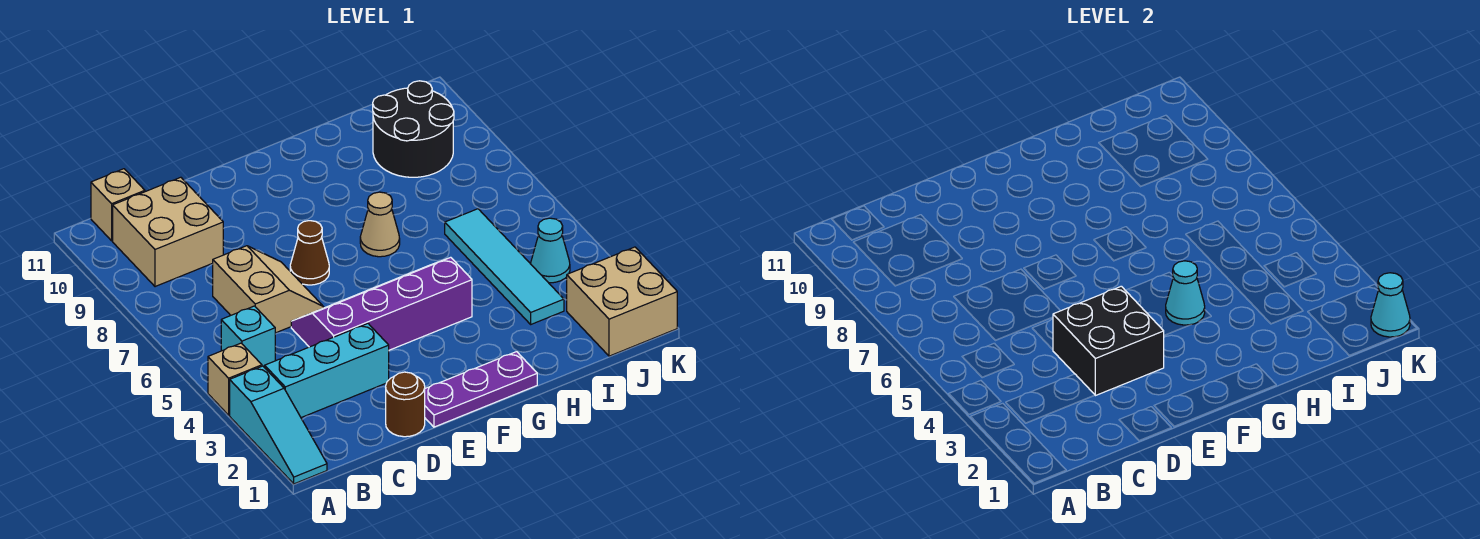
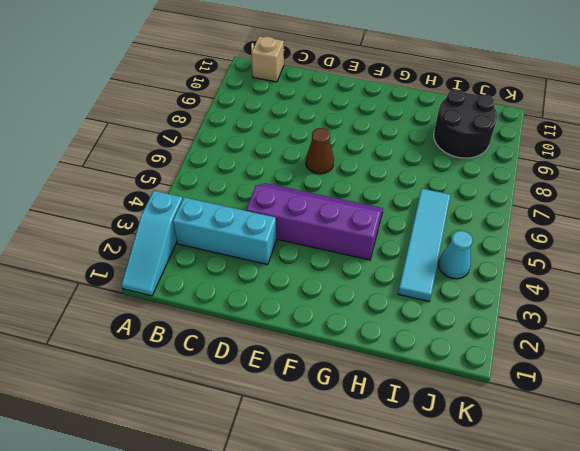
none -> tan 1x1 brick [208,343,262,415]
none -> cyan 1x1 brick [221,306,275,368]
none -> tan 2x2 brick [113,177,223,287]

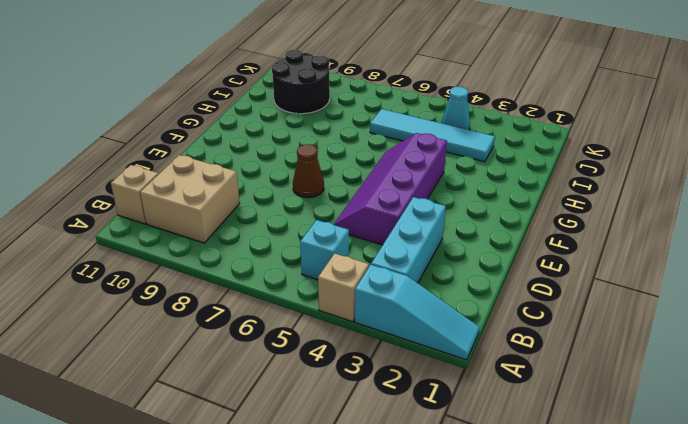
none -> tan 2x2 slope [213,246,324,333]
none -> brown 1x1 round brick [386,372,425,437]
none -> purple 1x3 plate [425,352,537,427]

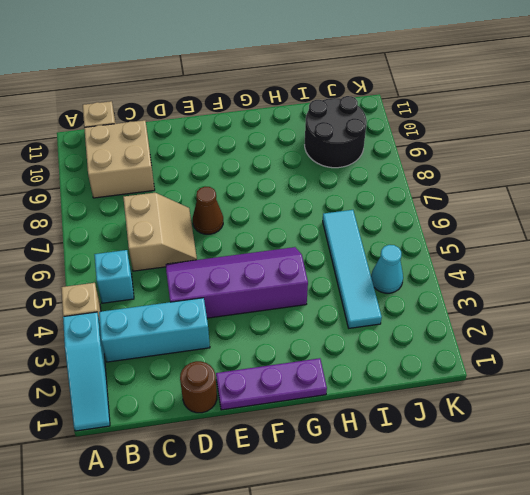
none -> tan 1x1 cone [360,192,400,257]
none -> tan 2x2 brick [567,247,677,356]
none -> black 2x2 brick [1053,286,1164,396]

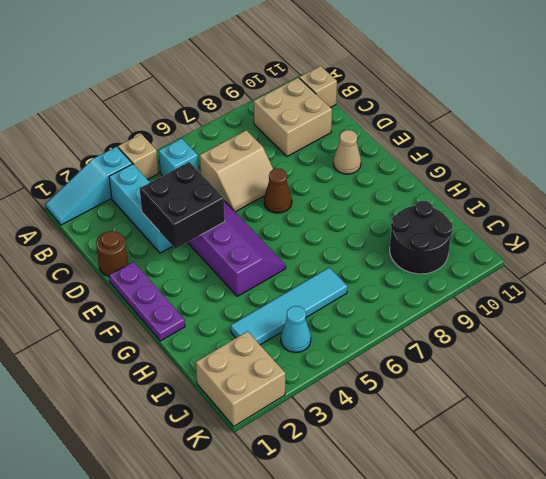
tan 1x1 cone [333,130,361,174] -> tan 1x1 cone moved to [360,192,400,257]
none -> cyan 1x1 cone [1166,261,1205,325]
none -> cyan 1x1 cone [1371,273,1410,337]

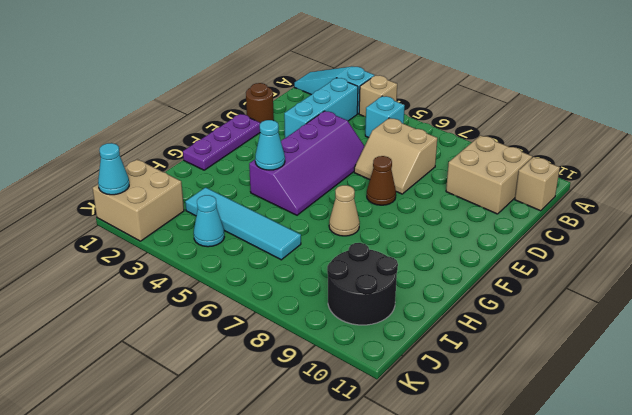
none -> black 2x2 brick [1053,286,1164,396]

